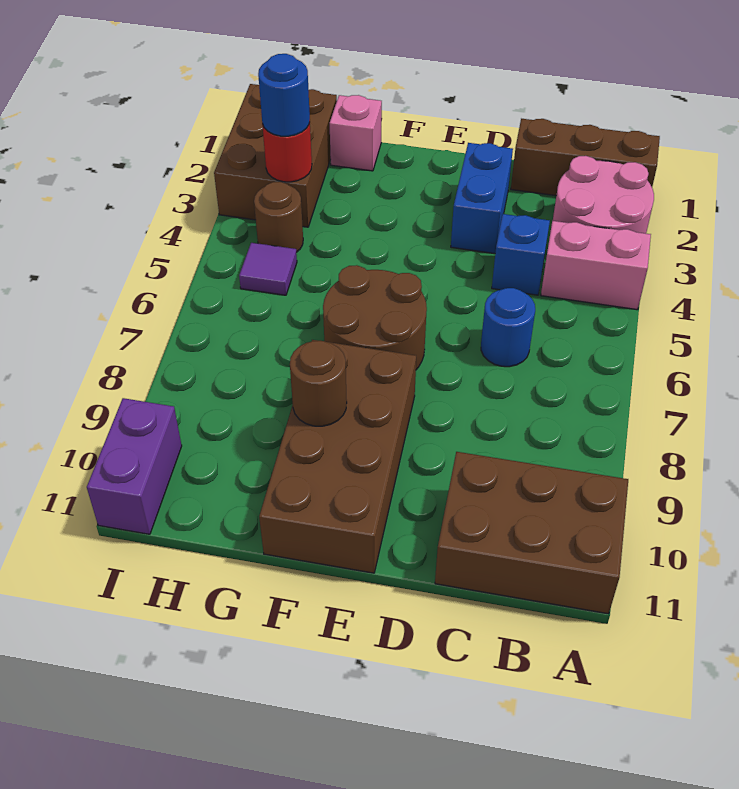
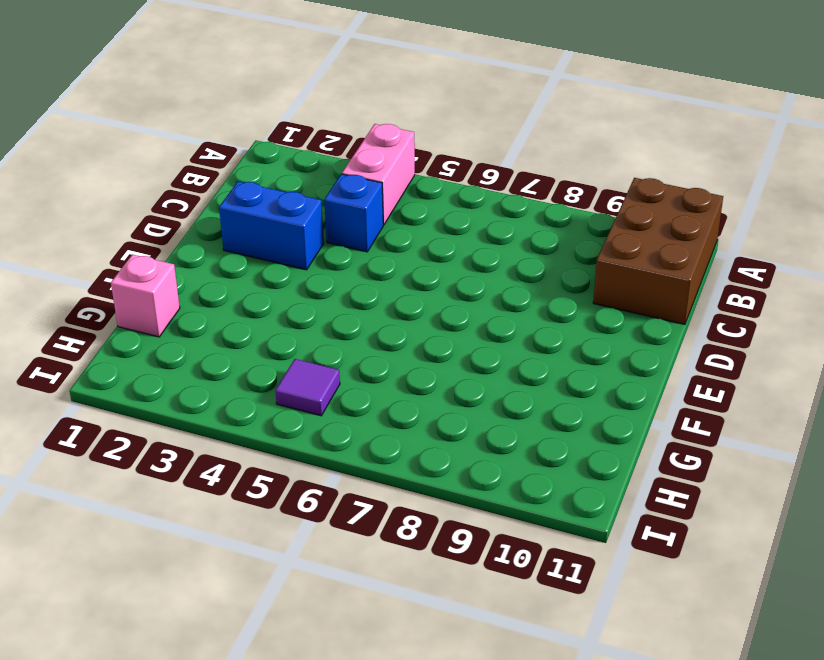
none -> brown 1x3 brick [511,119,660,196]
none -> pink 2x2 round brick [553,156,654,233]
none -> blue 1x1 round brick [481,288,535,367]

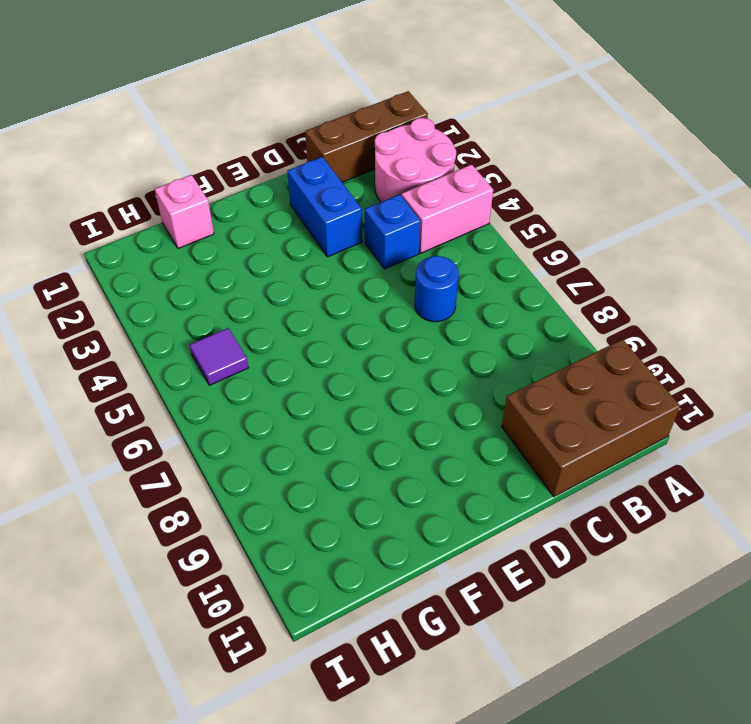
none -> brown 2x2 round brick [323,265,427,370]
none -> brown 2x4 brick [259,340,416,573]
none -> brown 2x3 brick [214,84,337,227]

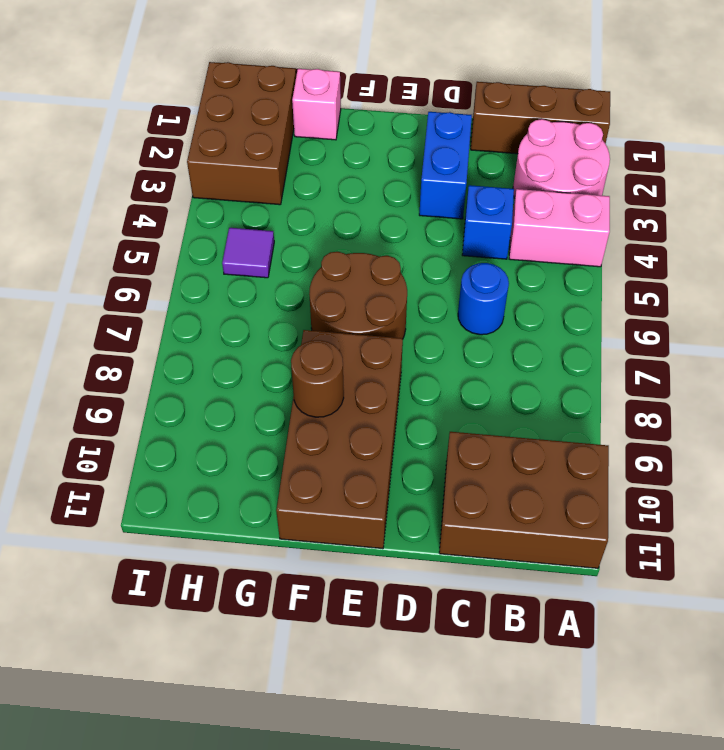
none -> brown 1x1 round brick [254,182,303,252]
none -> purple 1x2 brick [87,398,182,534]
none -> red 1x1 round brick [262,122,312,182]

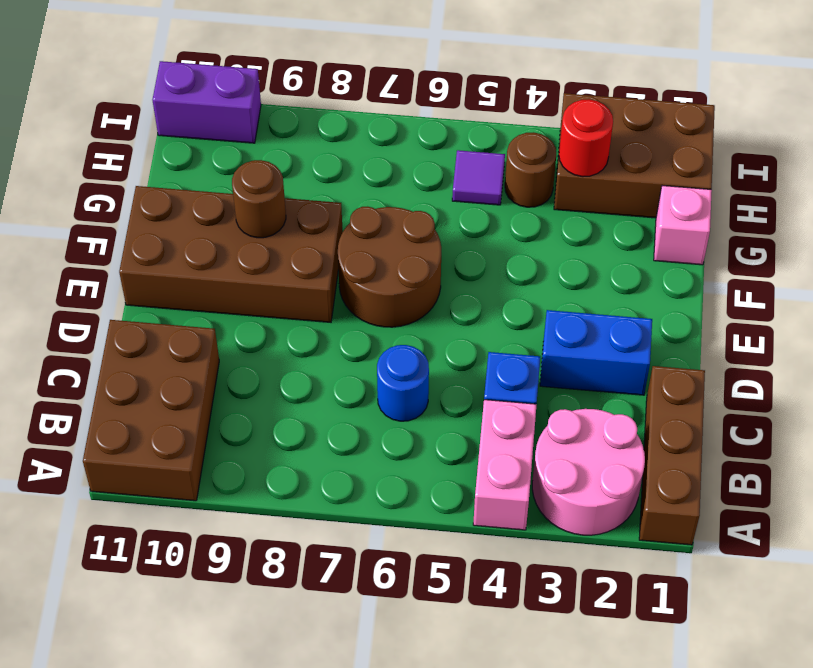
none -> blue 1x1 round brick [258,54,310,136]

